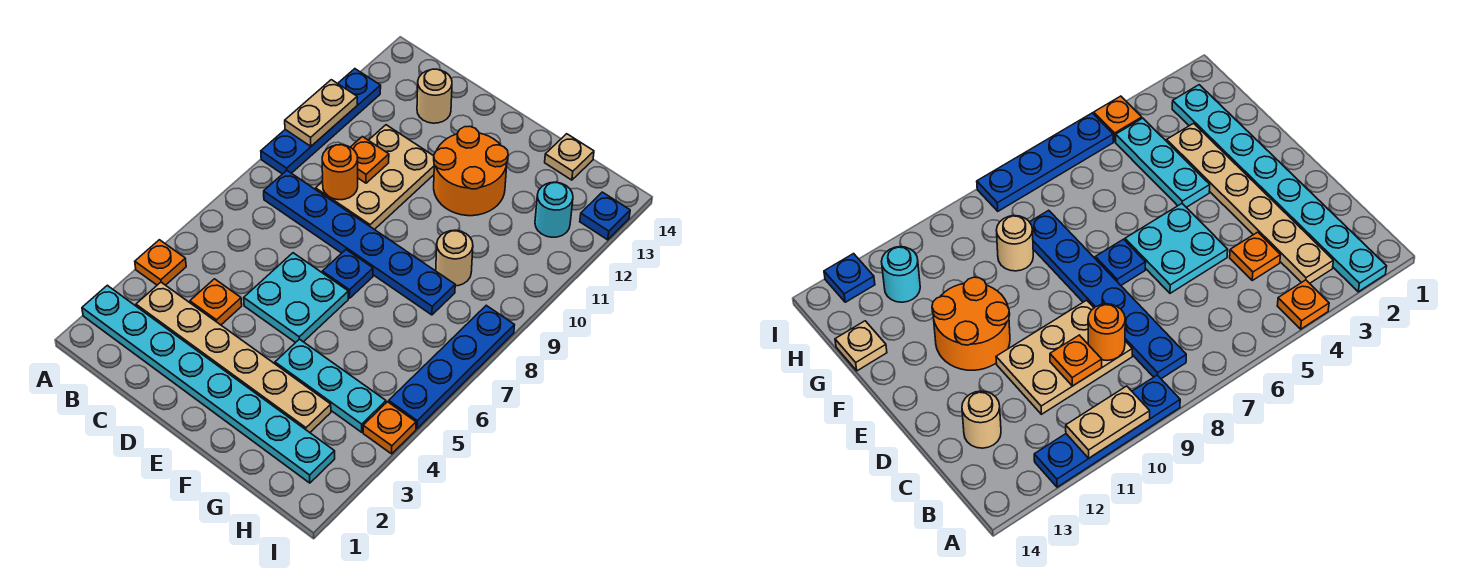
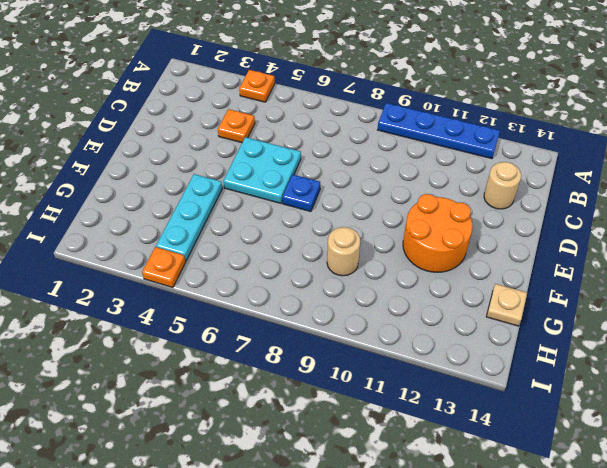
none -> cyan 1x8 plate [82,285,335,483]
none -> tan 1x6 plate [136,282,331,432]
none -> blue 1x6 plate [264,171,455,315]

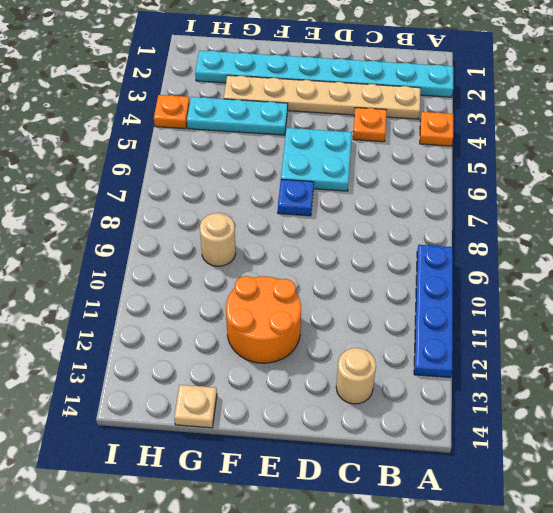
none -> blue 1x6 plate [264,171,455,315]
none -> tan 2x3 plate [316,125,434,230]
none -> cyan 1x1 round brick [535,182,573,237]

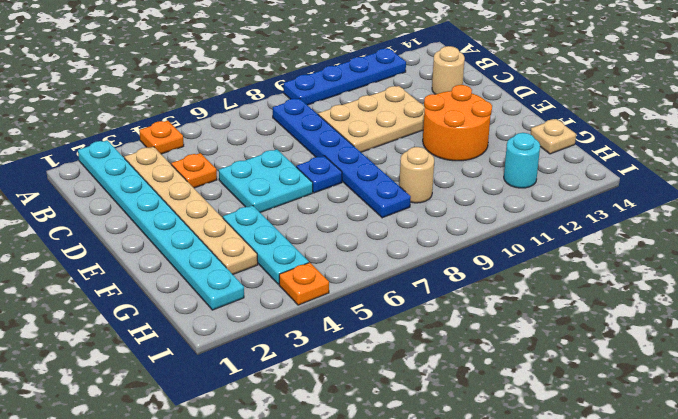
none -> blue 1x4 plate [389,305,514,429]
none -> blue 1x1 plate [580,192,630,240]
none -> tan 1x2 plate [285,80,357,146]

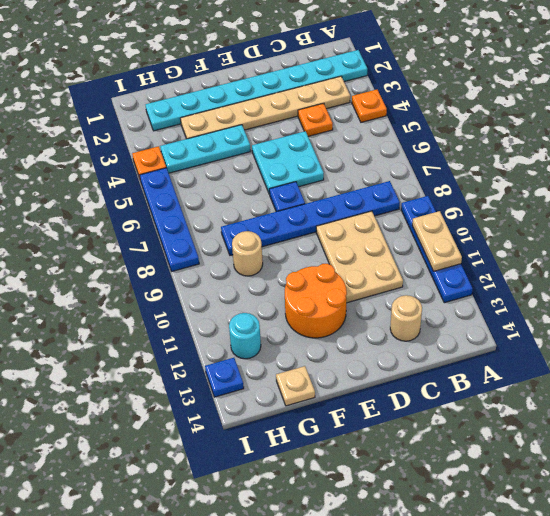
none -> orange 1x1 round brick [322,145,358,200]
none -> orange 1x1 plate [351,137,389,183]

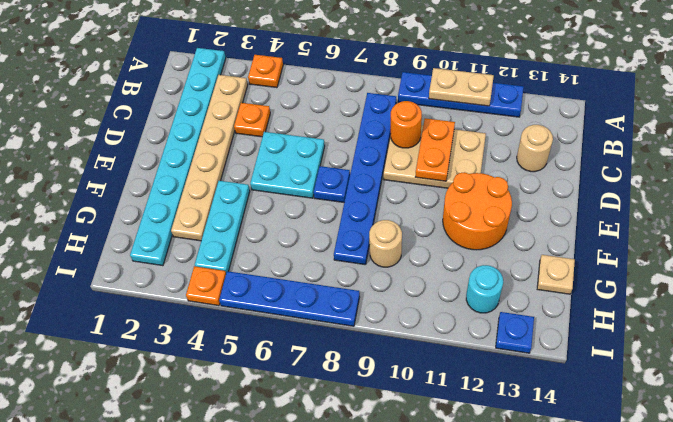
orange 1x2 plate [415,118,455,181] -> orange 1x1 plate [351,137,389,183]

